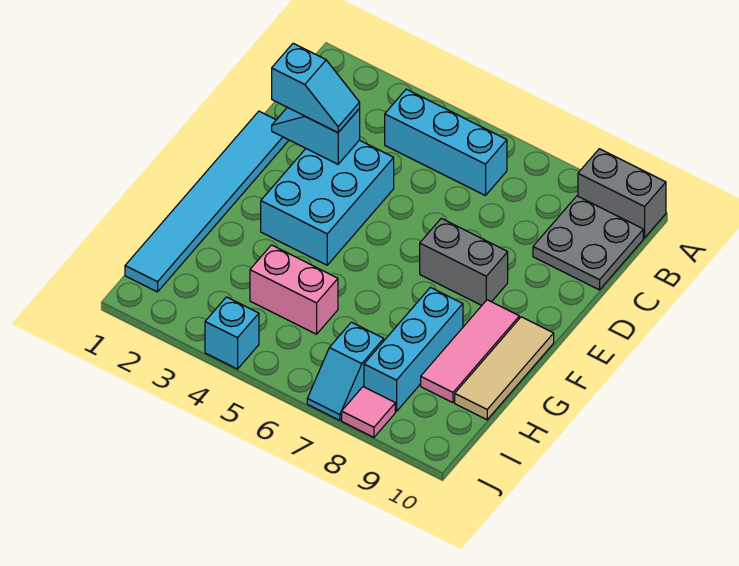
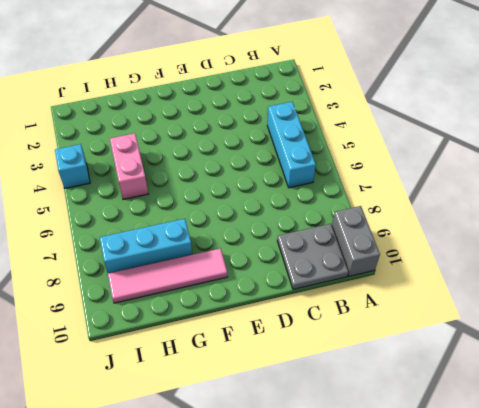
pink 1x4 tile [108,248,228,303] -> pink 1x3 tile [421,300,519,403]
none -> cyan 1x6 tile [125,111,289,292]
none -> cyan 2x3 brick [261,140,394,265]
none -> grey 1x2 brick [420,218,508,305]

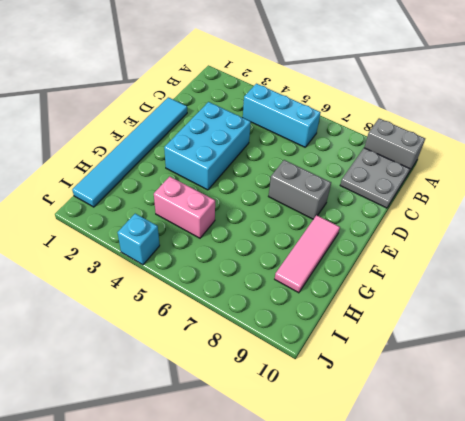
none -> tan 1x3 tile [455,317,554,420]
none -> cyan 1x3 brick [364,287,463,412]
none -> cyan 1x2 slope [307,322,384,420]

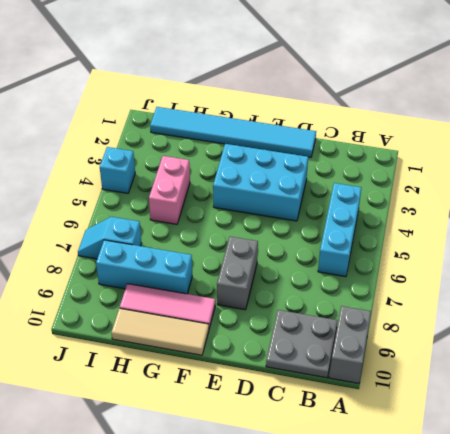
none -> pink 1x1 tile [342,387,395,437]
none -> cyan 1x2 slope [272,107,360,164]
none -> cyan 1x2 slope [272,43,360,133]

